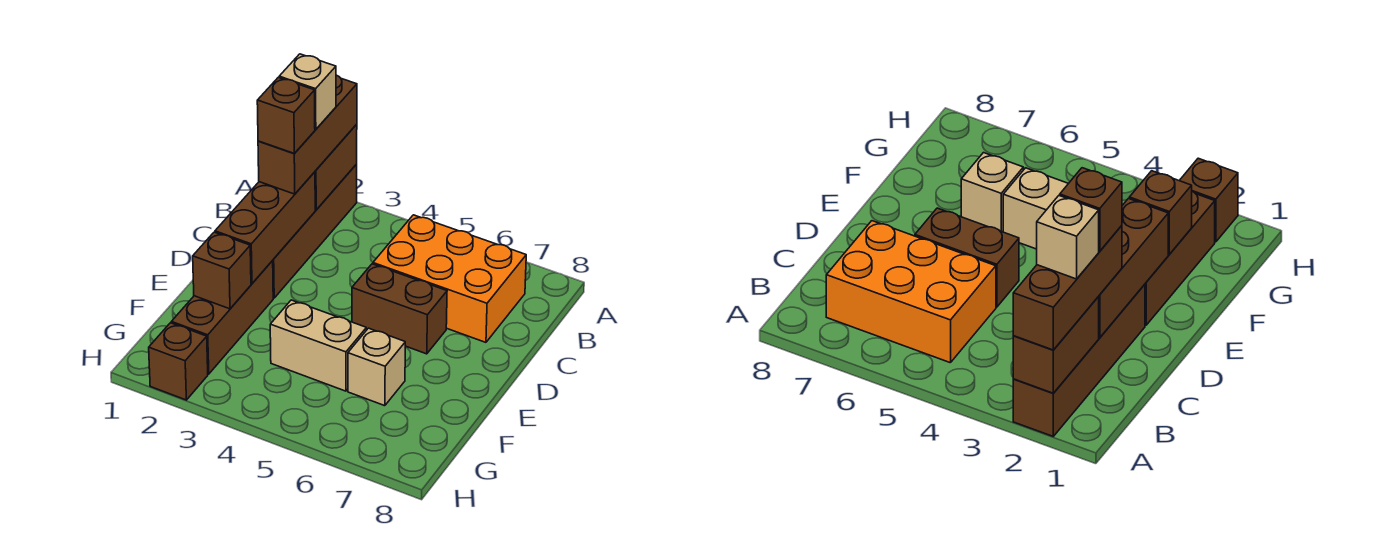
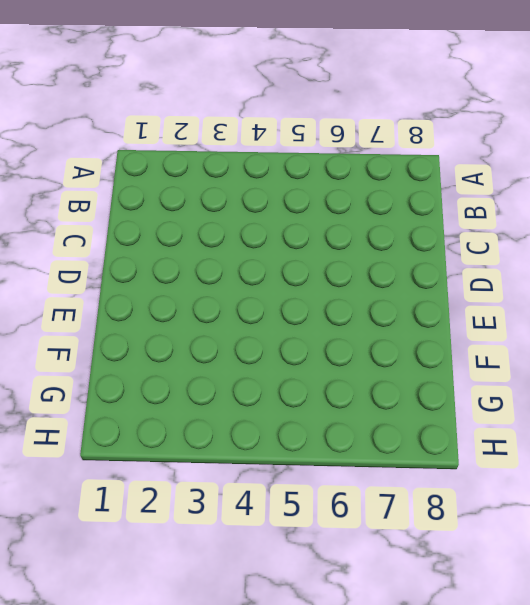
none -> brown 1x4 brick [272,164,357,298]
none -> orange 2x3 brick [373,215,526,342]
none -> brown 1x2 brick [352,264,447,354]

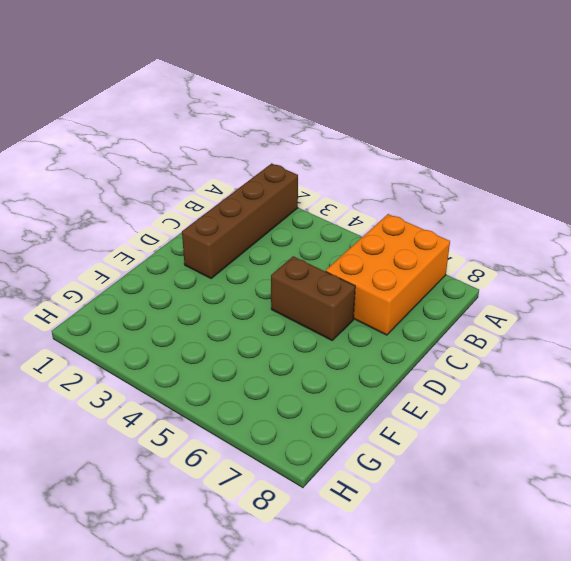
orange 2x3 brick [326,214,450,335] -> orange 2x3 brick turned to [373,215,526,342]
none -> brown 1x3 brick [171,261,273,374]
none -> tan 1x2 brick [270,300,366,391]
none -> tan 1x1 brick [348,328,405,406]

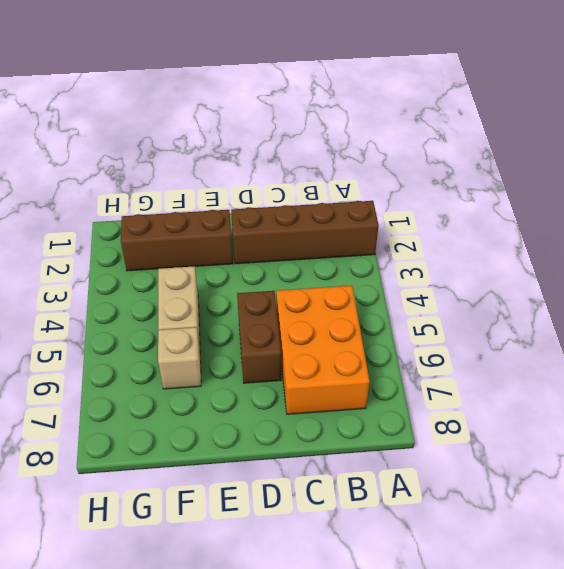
none -> brown 1x1 brick [149,323,208,400]
none -> brown 1x2 brick [315,124,357,210]
none -> brown 1x3 brick [215,172,315,284]

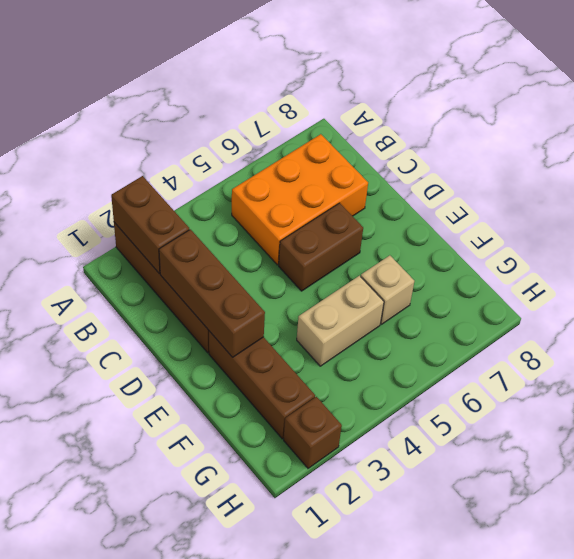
none -> brown 1x1 brick [193,232,251,309]
none -> brown 1x3 brick [258,75,357,194]
none -> tan 1x1 brick [279,54,336,129]

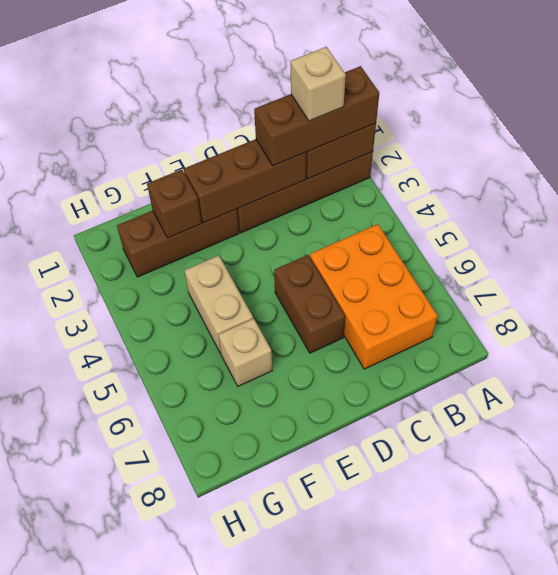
none -> brown 1x1 brick [149,323,208,400]
none -> brown 1x1 brick [257,77,315,153]

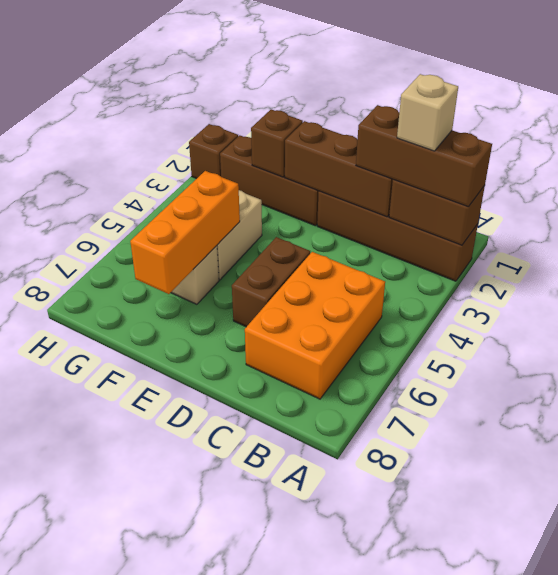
orange 1x3 brick [130,171,240,294] -> none
none -> brown 1x1 brick [257,77,315,153]

